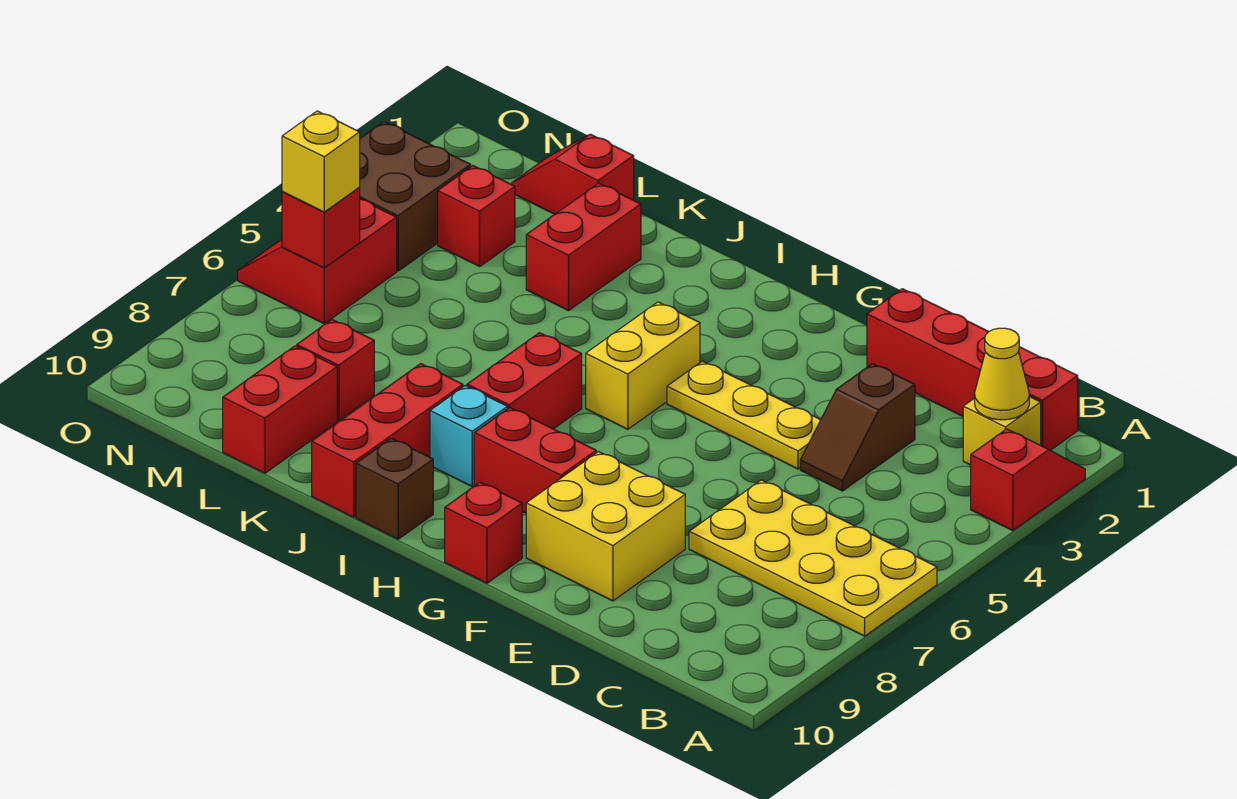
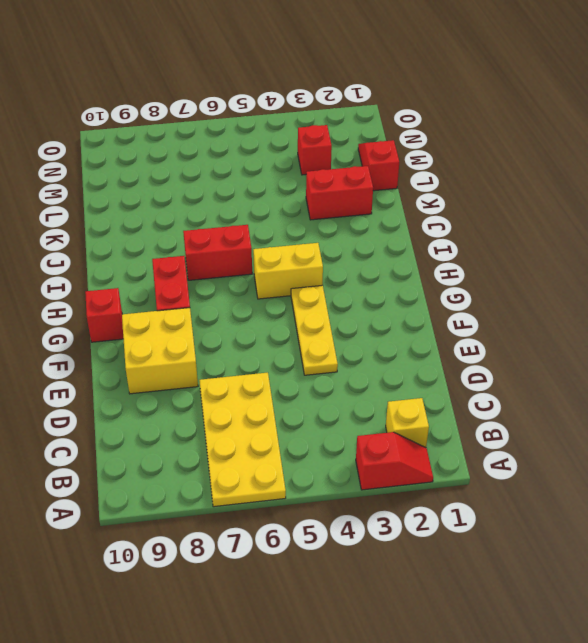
none -> red 1x4 brick [867,289,1078,450]
none -> brown 1x2 slope [800,364,915,491]
none -> cyan 1x1 brick [430,385,508,486]

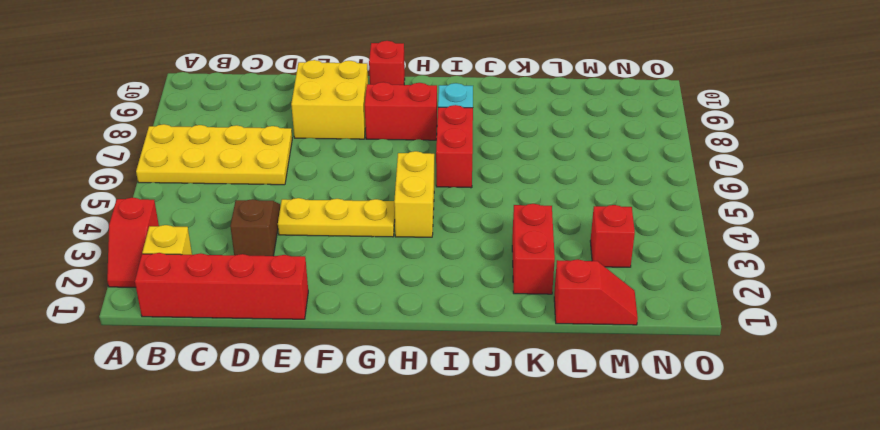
none -> brown 1x1 brick [356,438,433,539]
none -> red 1x3 brick [312,364,463,517]
none -> red 1x1 brick [297,320,374,420]

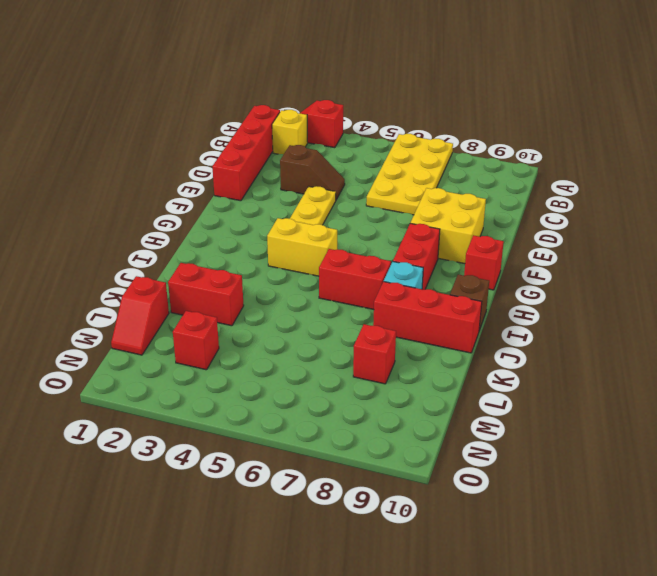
none -> red 1x2 brick [223,346,337,473]
none -> brown 2x2 brick [359,122,471,271]
none -> red 2x2 slope [238,199,397,324]

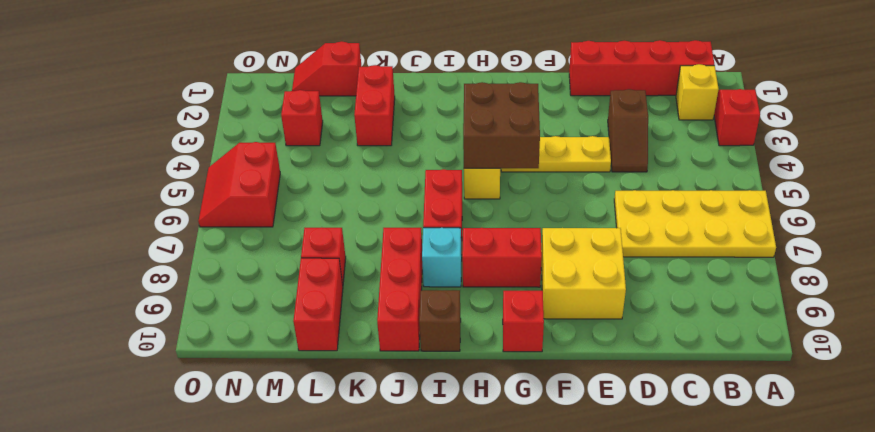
brown 2x2 brick [463,82,540,168] -> brown 2x2 brick moved to [359,122,471,271]
none -> yellow 1x1 cone [975,328,1029,420]
none -> red 1x1 brick [282,188,360,268]
none -> yellow 1x1 brick [282,111,360,212]

